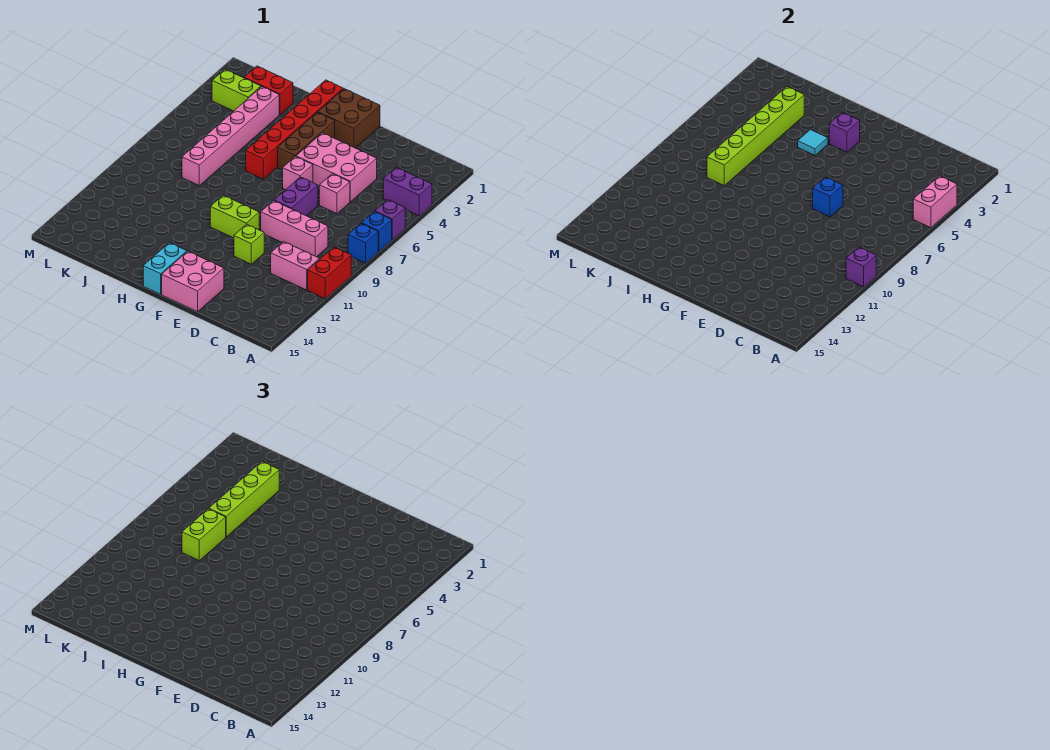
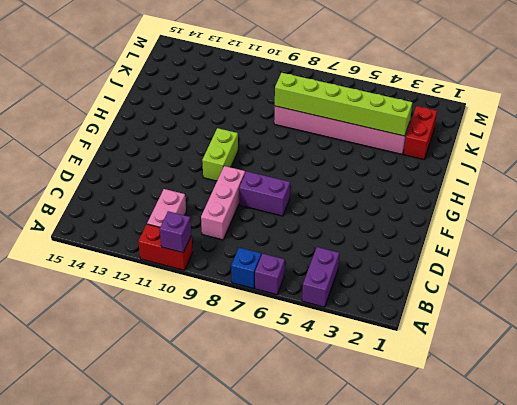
none -> blue 1x1 brick [348,223,378,263]
none -> pink 2x3 brick [296,133,377,202]
none -> pink 1x1 brick [319,174,350,214]

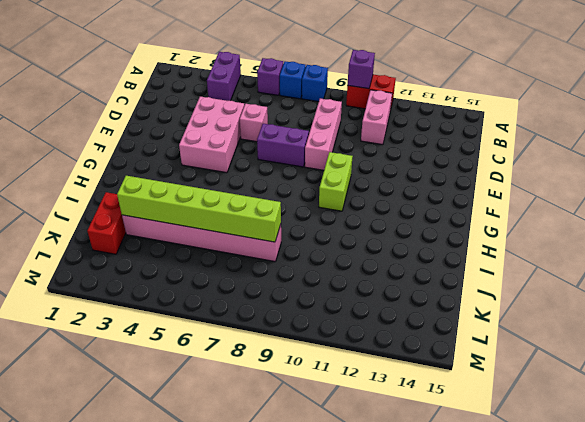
none -> lime 1x1 brick [234,224,264,264]
none -> pink 2x2 brick [162,251,224,312]
none -> brown 2x2 brick [318,89,380,148]

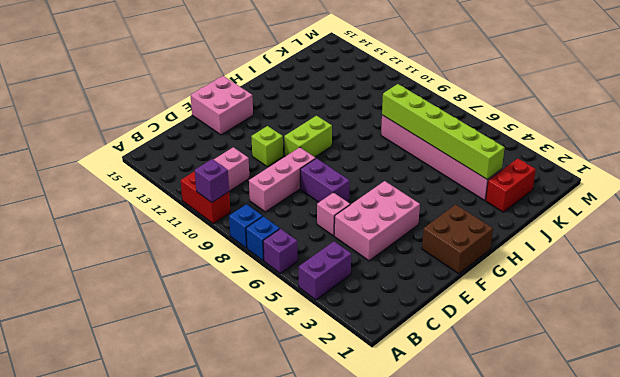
none -> pink 1x1 brick [283,157,313,190]
none -> brown 1x3 brick [278,112,335,170]
none -> cyan 1x2 brick [143,243,187,295]

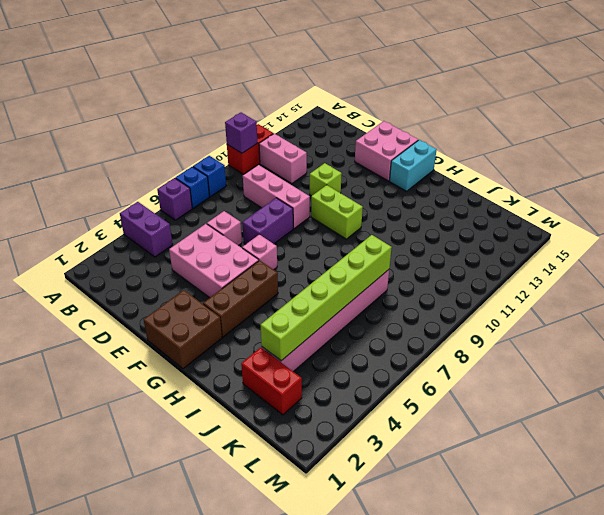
none -> red 1x6 brick [246,80,343,179]
none -> lime 1x2 brick [212,69,261,111]
none -> pink 1x2 brick [913,176,957,228]

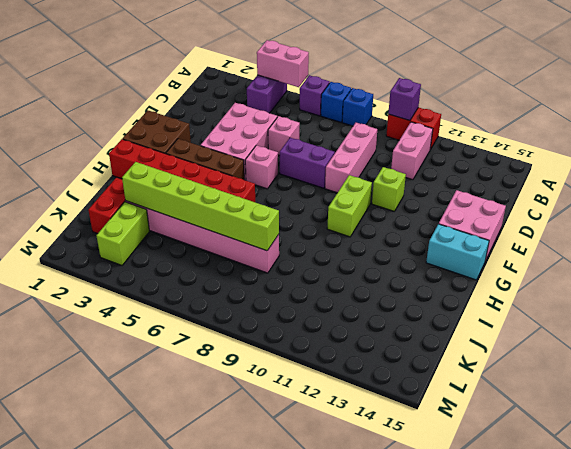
none -> blue 1x1 brick [813,177,843,217]
none -> purple 1x1 brick [829,112,860,152]
none -> cyan 1x1 tile [798,130,828,155]

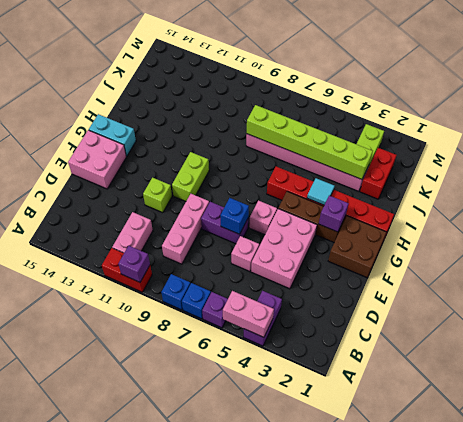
none -> lime 1x4 brick [209,462,279,537]
none -> lime 1x2 brick [182,509,226,561]

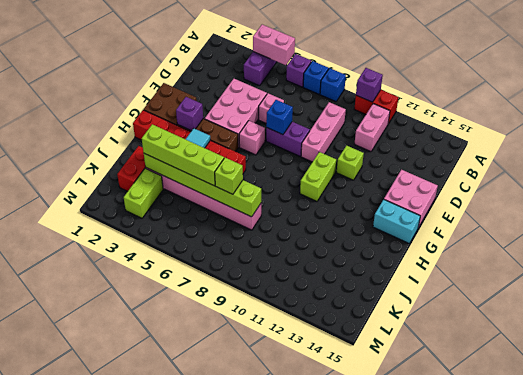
lime 1x1 brick [215,158,243,194] -> lime 1x2 brick [182,509,226,561]

